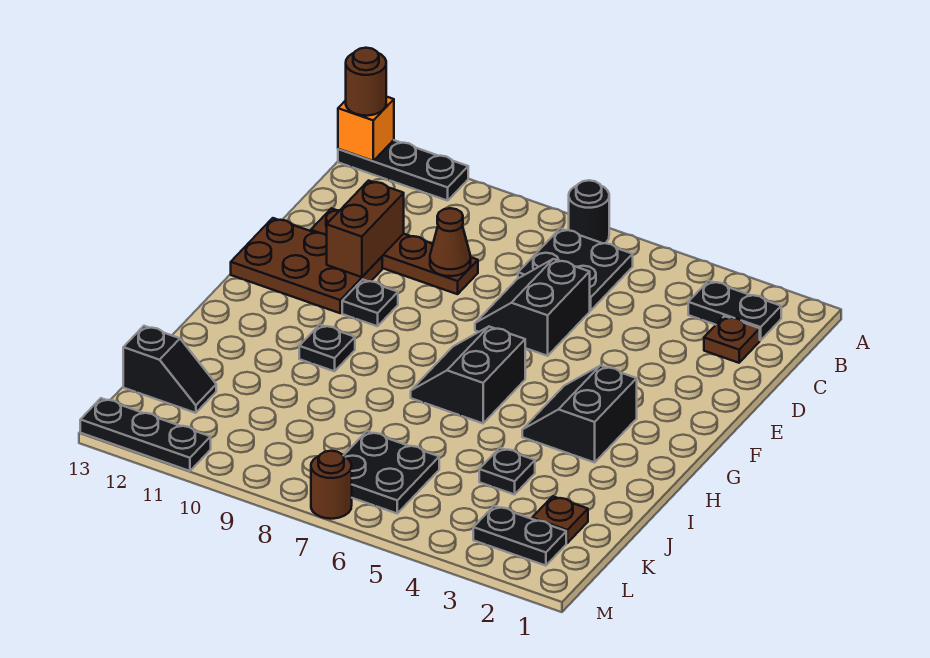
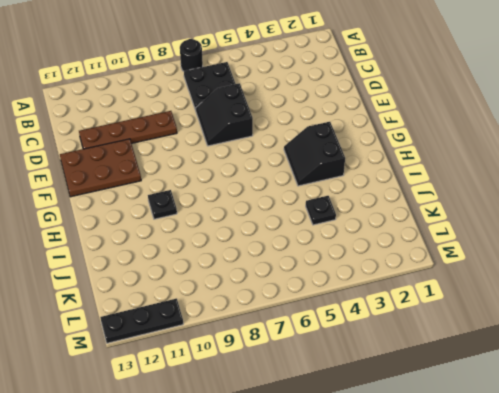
none -> black 1x3 plate [338,140,468,201]
none -> black 1x2 plate [688,281,781,340]
none -> brown 1x1 plate [704,316,760,363]

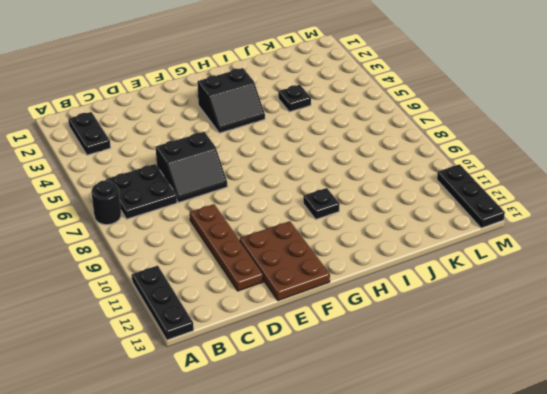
none -> brown 1x1 plate [704,316,760,363]
none -> black 1x1 plate [342,280,398,326]
none -> black 2x2 slope [411,327,525,423]

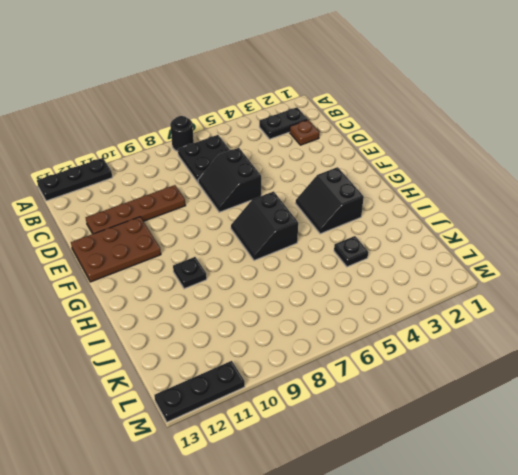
none -> black 1x1 plate [342,280,398,326]
none -> brown 1x1 plate [532,496,588,543]
none -> black 2x2 plate [343,431,439,513]

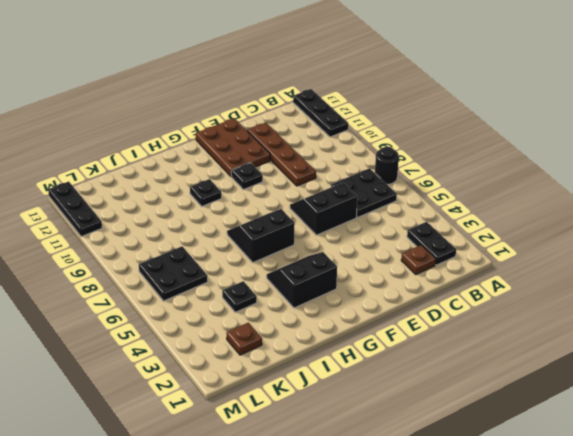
none -> black 1x2 slope [123,326,216,413]
none -> black 1x2 plate [473,506,566,566]
none -> brown 1x1 round brick [311,451,352,519]

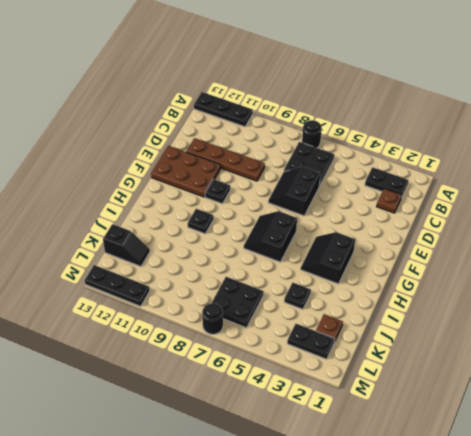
black 1x1 round brick [202,303,223,334] -> brown 1x1 round brick [311,451,352,519]
none -> orange 1x1 brick [338,97,394,161]
none -> brown 1x1 cone [430,208,471,276]
none -> brown 1x2 brick [327,181,404,277]

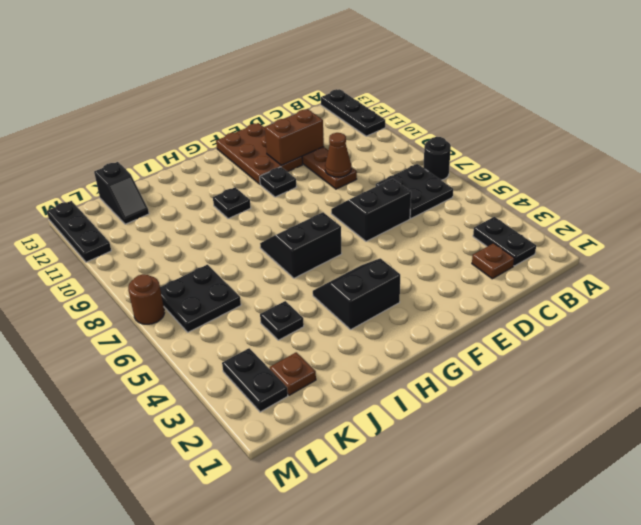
none -> orange 1x1 brick [338,97,394,161]
none -> brown 1x1 round brick [346,48,386,116]

